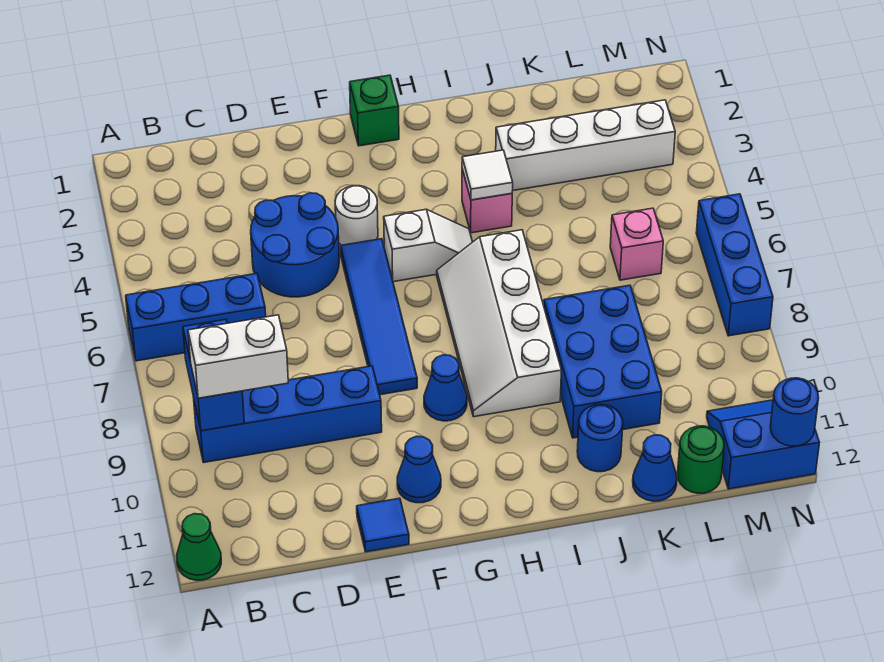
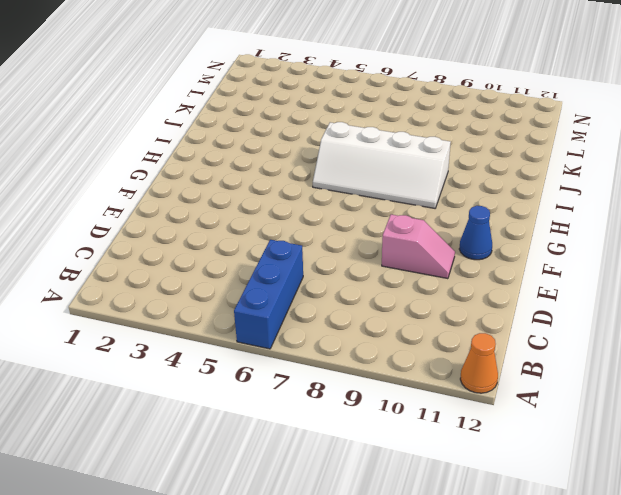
orange 1x1 cone [460,333,498,393] -> green 1x1 cone [177,514,221,580]
pink 1x2 slope [382,214,455,279] -> blue 1x4 brick [193,366,382,462]
none -> blue 2x2 round brick [251,193,339,297]
none -> blue 1x1 tile [357,498,409,552]
none -> white 1x1 round brick [335,186,378,245]

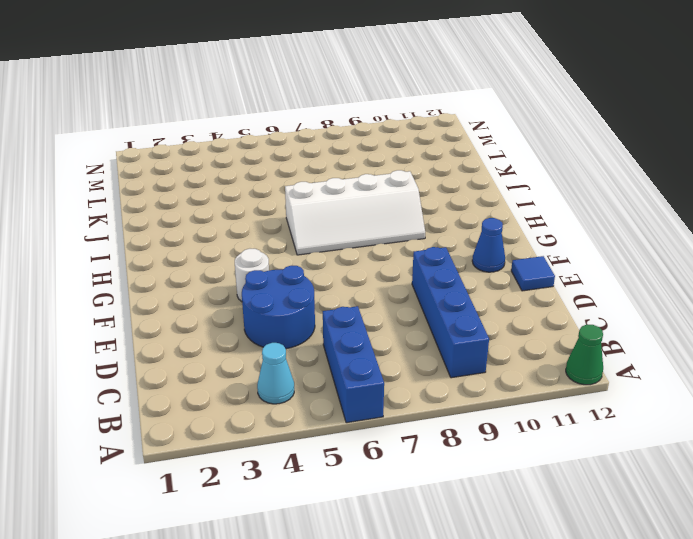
cyan 1x1 cone [257,343,294,404] -> none
none -> blue 1x4 tile [341,239,417,395]
none -> green 1x1 brick [350,75,399,146]
none -> white 1x2 slope [384,209,472,282]

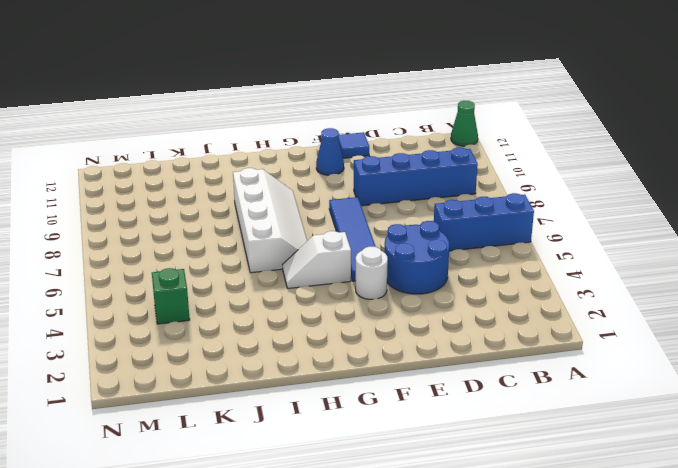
green 1x1 brick [152,268,190,324] -> green 1x1 brick moved to [350,75,399,146]
none -> blue 1x1 cone [424,355,467,421]
none -> pink 1x1 brick [462,169,512,233]
none -> white 1x4 brick [496,100,675,190]

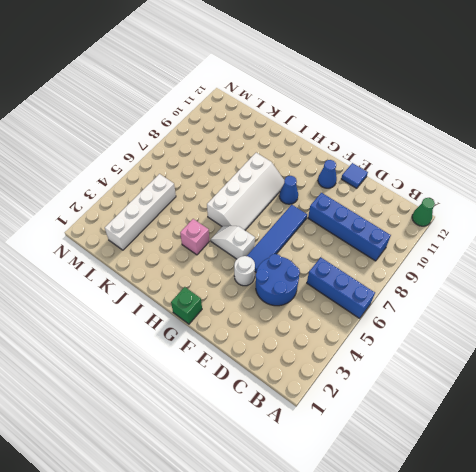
white 1x4 brick [105,174,176,250] -> white 1x4 brick turned to [496,100,675,190]
none -> blue 2x3 brick [544,285,662,438]
none -> blue 1x1 round brick [577,404,623,472]
none -> blue 1x1 cone [633,435,677,501]

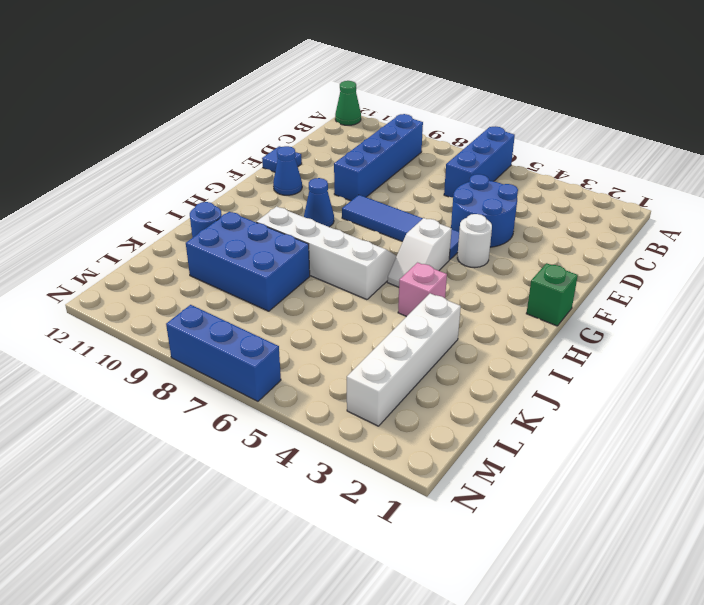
none -> blue 1x1 cone [633,435,677,501]
none -> pink 1x1 brick [610,208,663,280]
none -> green 1x1 round brick [678,426,724,493]

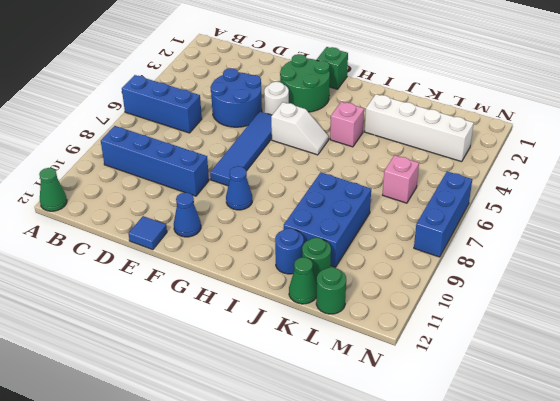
green 2x2 round brick [280,54,330,112] -> none
green 1x1 round brick [302,238,331,283] -> none
green 1x1 cone [289,257,317,304] -> blue 1x1 cone [633,435,677,501]
none -> white 2x4 slope [437,230,561,417]
none -> blue 2x2 slope [707,400,819,489]
none -> blue 1x2 brick [183,319,244,431]

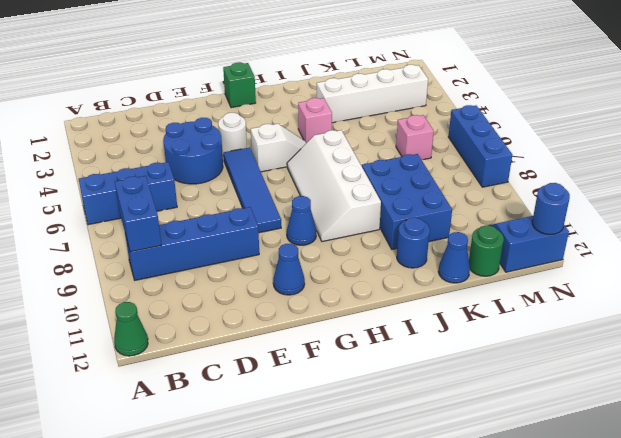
none -> blue 1x1 tile [357,498,409,552]
none -> white 1x1 tile [462,150,513,200]
none -> white 1x2 brick [188,315,288,398]

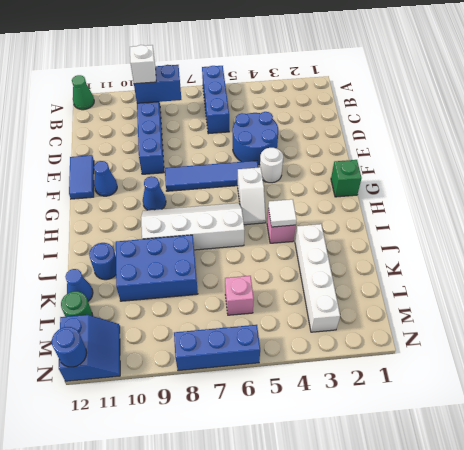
white 1x1 brick [130,45,156,84] -> white 1x2 brick [188,315,288,398]
blue 1x2 tile [69,155,94,199] -> blue 1x1 tile [357,498,409,552]

